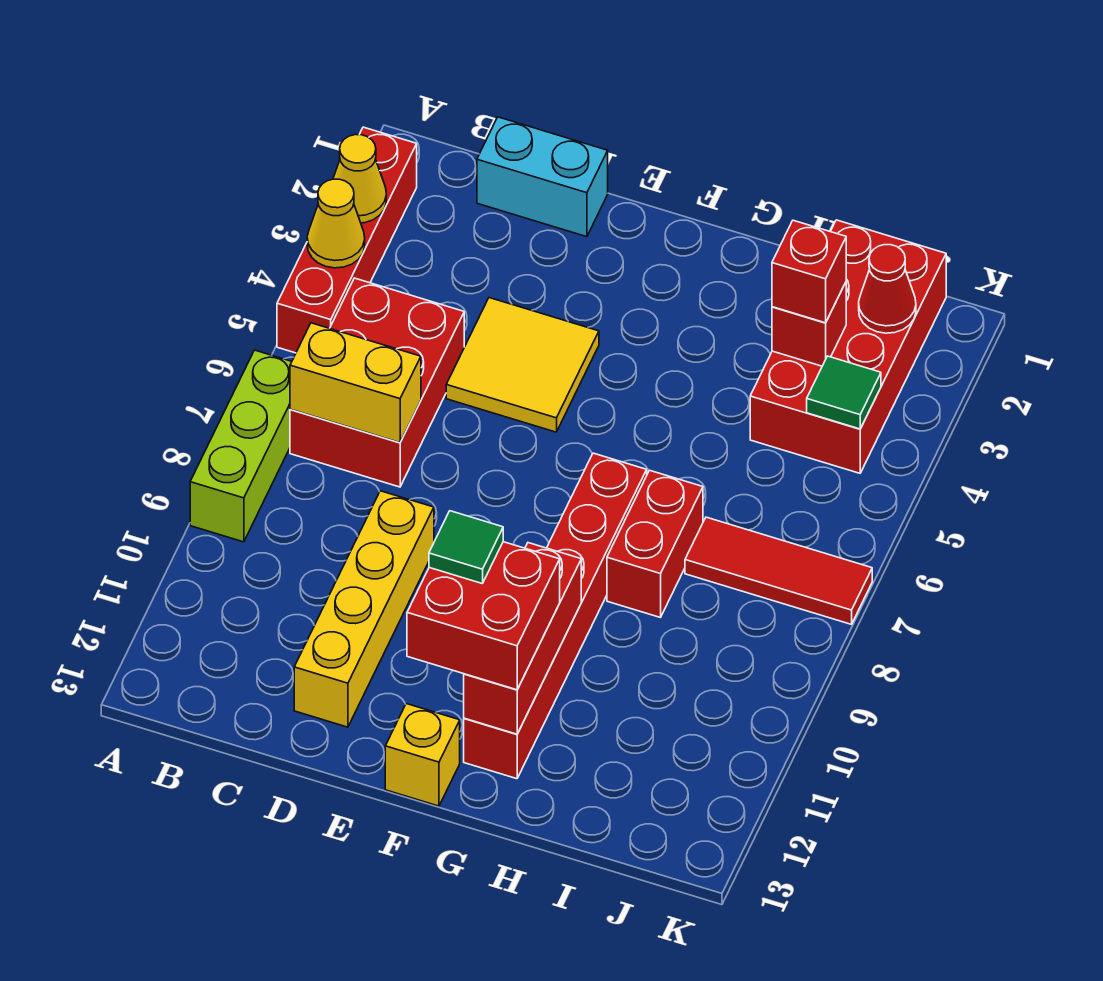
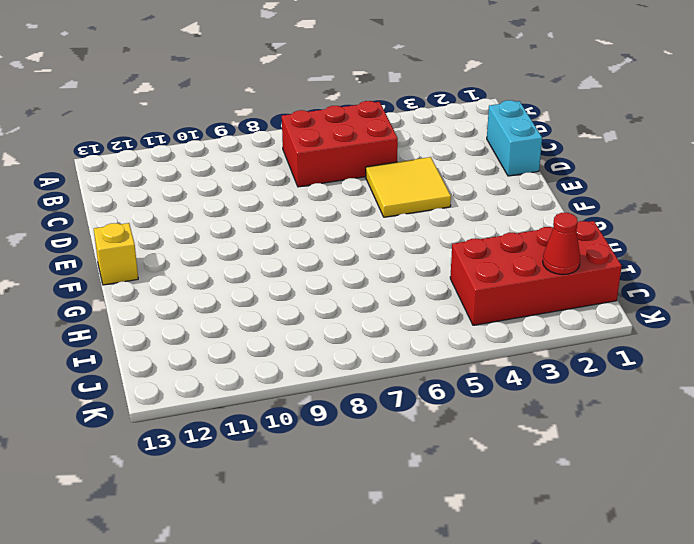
none -> red 1x4 brick [277,127,417,353]
none -> lime 1x3 brick [190,350,292,542]
none -> yellow 1x4 brick [294,491,434,727]

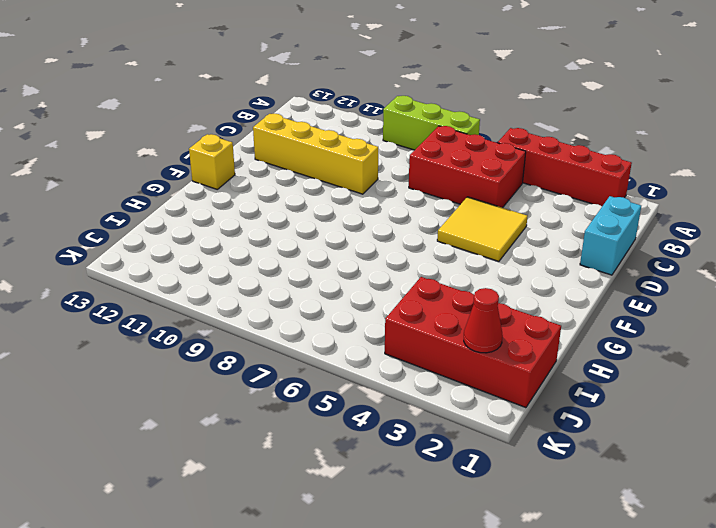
none -> red 1x6 brick [464,453,647,779]
none -> red 1x2 brick [607,470,703,618]
none -> red 1x3 tile [685,517,872,624]

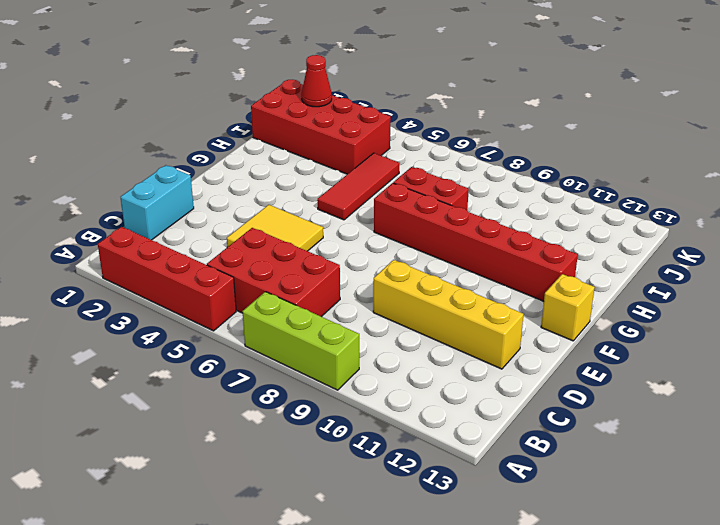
red 1x3 tile [318,153,400,220] -> red 1x3 tile moved to [685,517,872,624]
none -> yellow 1x1 cone [333,135,386,223]
none -> yellow 1x1 cone [307,179,365,268]
none -> yellow 1x2 brick [290,323,421,443]

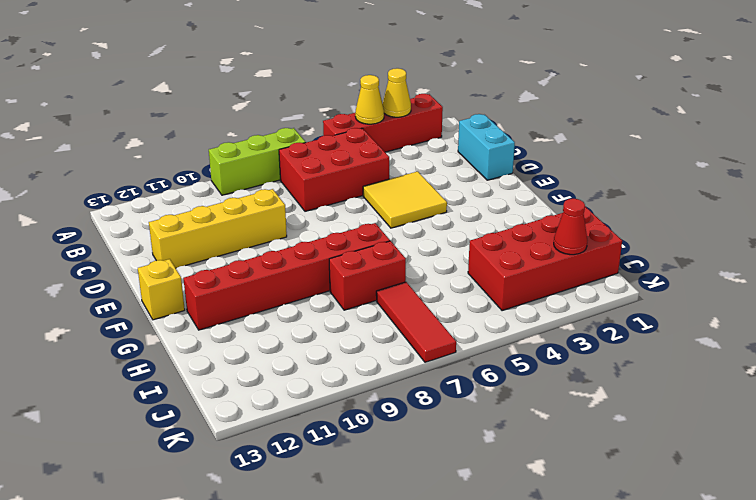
none -> yellow 1x2 brick [290,323,421,443]
none -> red 1x3 brick [464,543,581,734]
none -> red 1x1 brick [772,282,846,366]

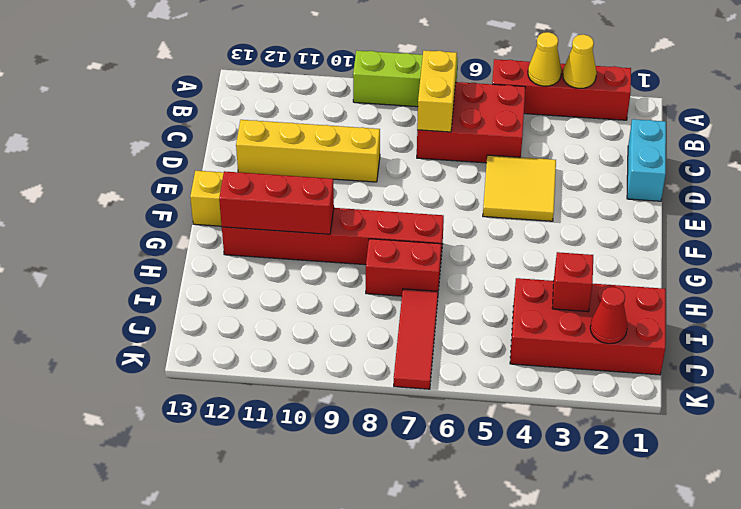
none -> green 1x1 tile [807,356,881,429]
none -> red 2x2 brick [407,542,560,690]
none -> red 1x1 brick [772,220,846,323]

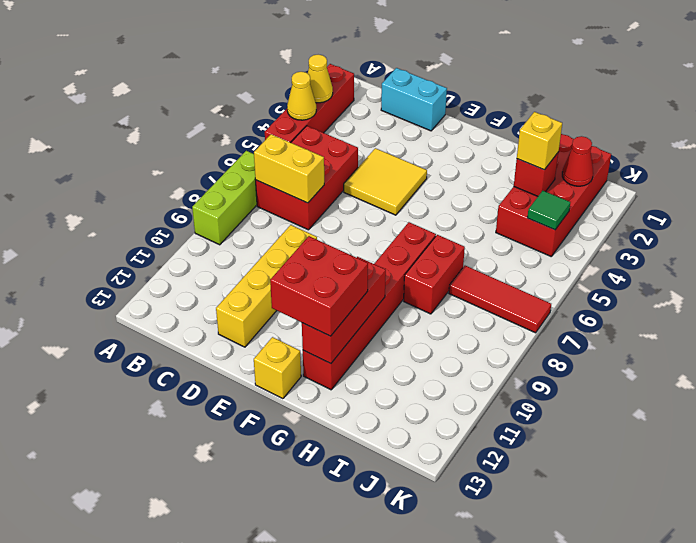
yellow 1x1 brick [517,112,562,170] -> red 1x1 brick [772,220,846,323]
none -> green 1x1 tile [429,511,503,584]

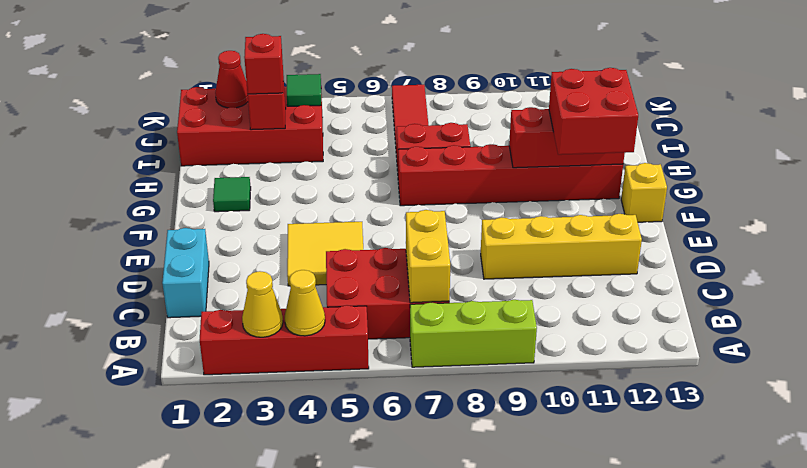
green 1x1 tile [213,177,251,212] -> green 1x1 tile moved to [429,511,503,584]

